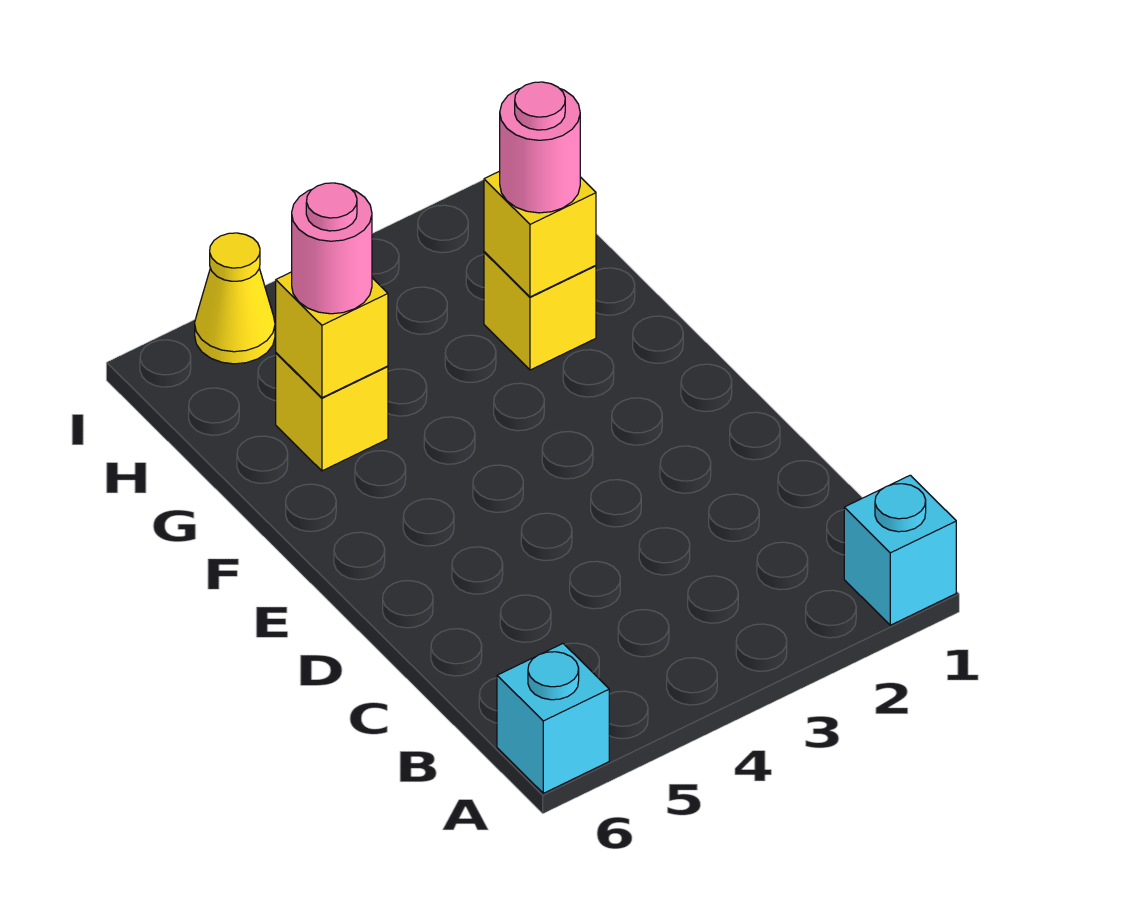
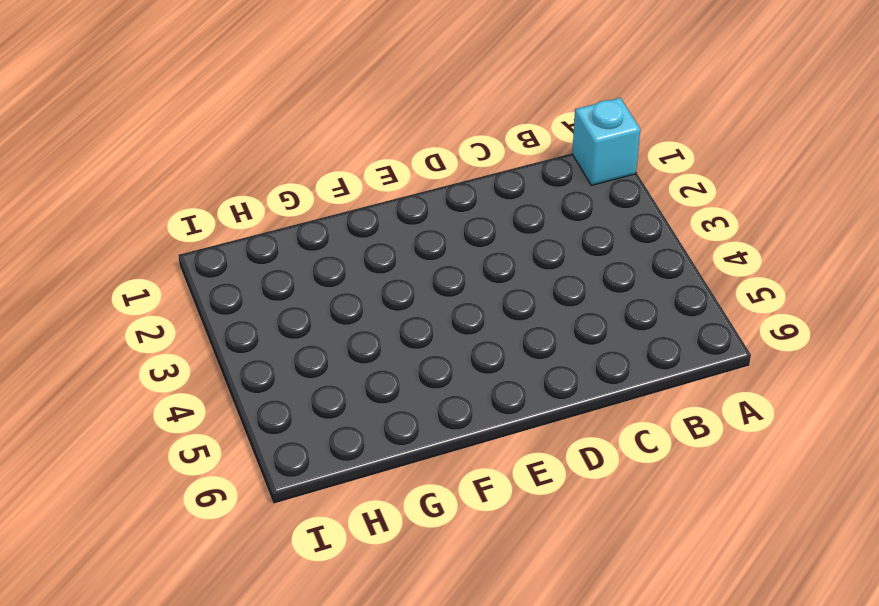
none -> cyan 1x1 brick [497,644,609,793]
none -> yellow 1x1 brick [484,252,596,370]

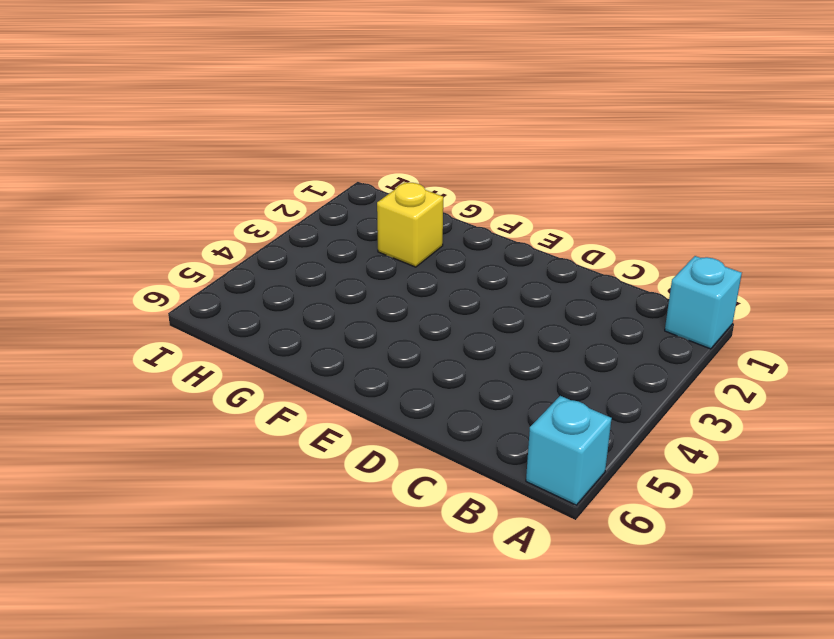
none -> yellow 1x1 brick [276,353,388,471]
none -> yellow 1x1 cone [195,233,275,364]

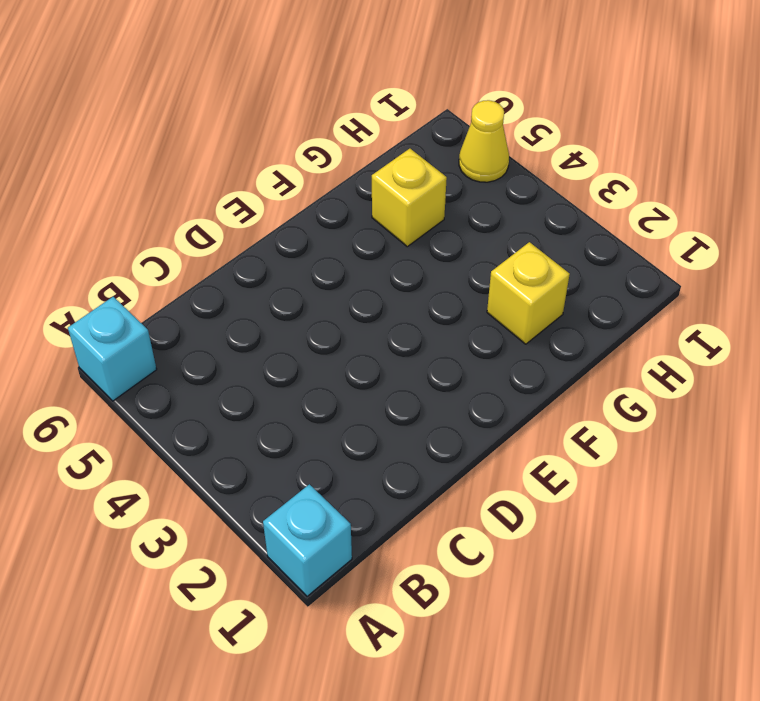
none -> yellow 1x1 brick [484,171,596,297]
none -> yellow 1x1 brick [276,272,388,398]

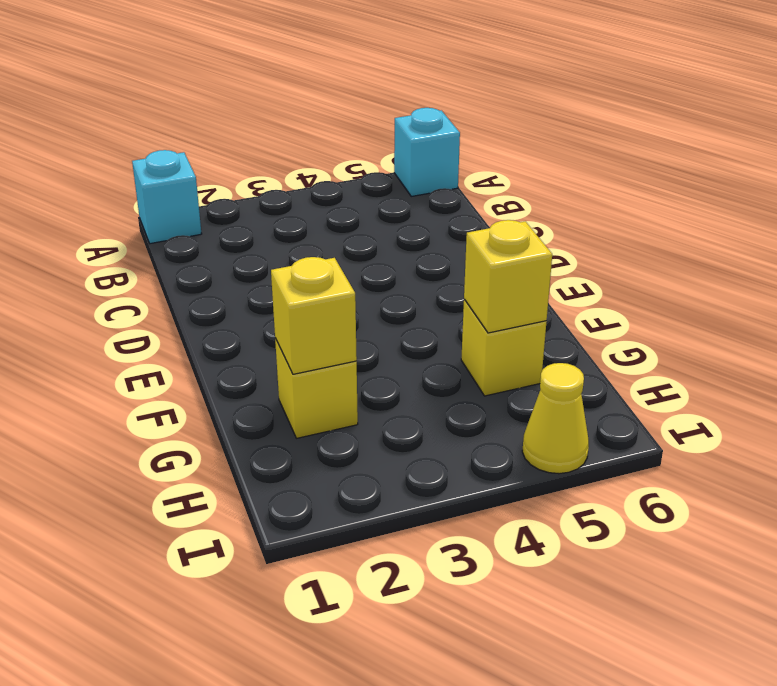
none -> pink 1x1 round brick [500,82,580,213]
none -> pink 1x1 round brick [292,183,372,314]

